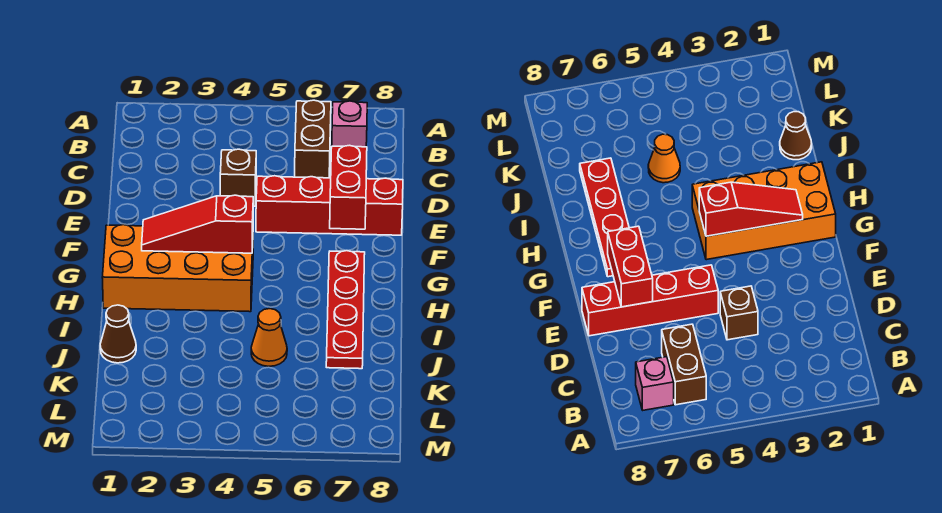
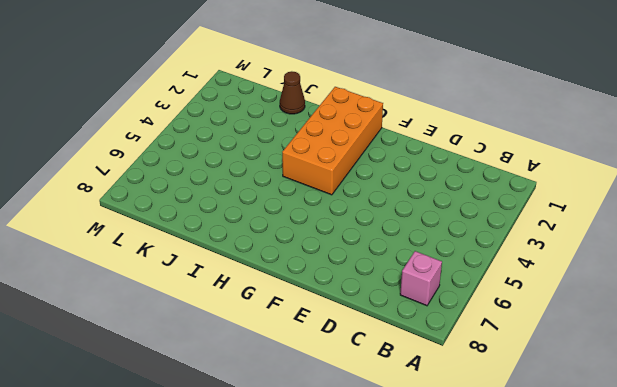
none -> brown 1x2 brick [295,100,331,178]
none -> brown 1x1 brick [220,149,256,206]

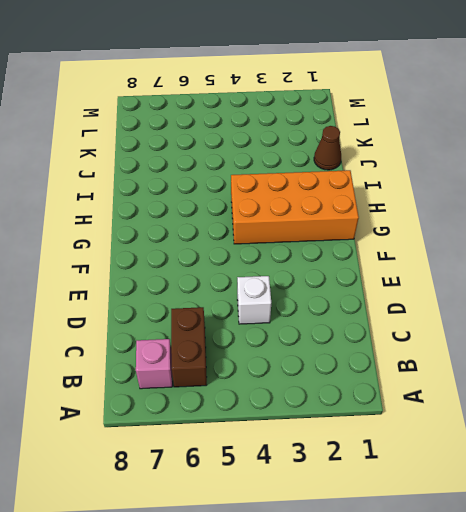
white 1x1 brick [237,276,271,324] -> brown 1x1 brick [220,149,256,206]
none -> red 1x4 brick [256,176,403,235]
none -> red 1x4 plate [326,251,365,369]

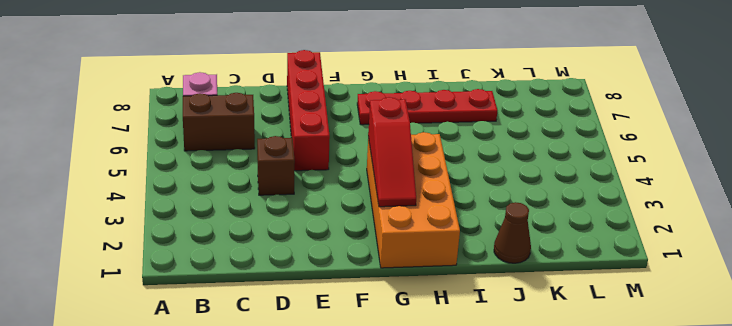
none -> orange 1x1 cone [251,309,287,366]
none -> red 1x2 brick [330,145,367,229]

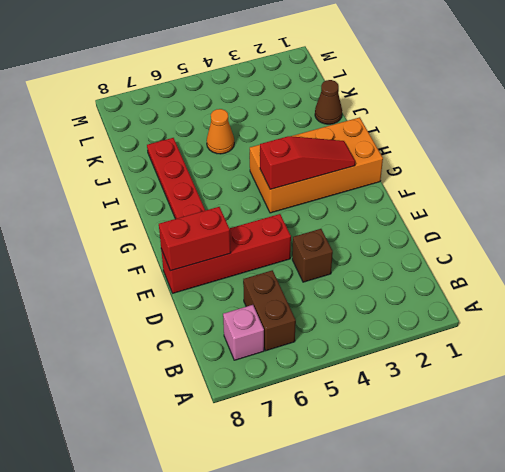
red 1x2 brick [159,207,231,271] -> red 1x2 brick turned to [330,145,367,229]

